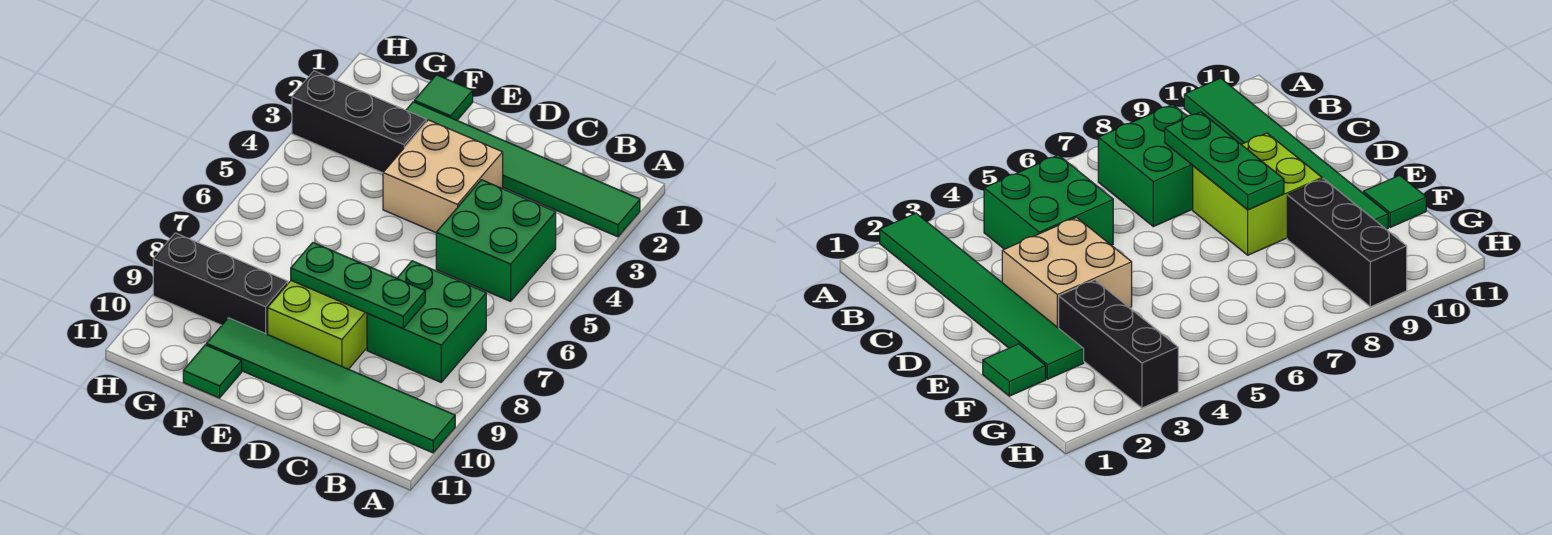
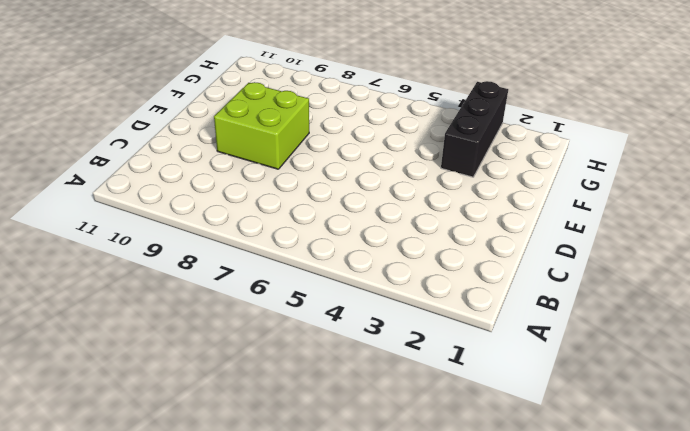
none -> green 1x6 tile [406,102,640,237]
none -> green 1x6 tile [206,318,455,453]

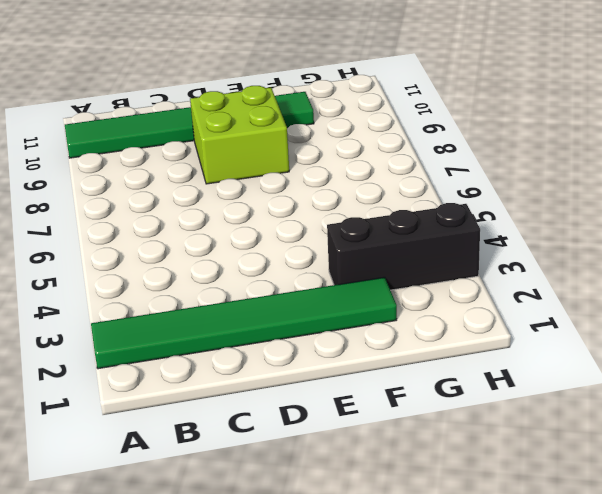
none -> green 2x2 brick [436,180,556,301]
none -> green 2x2 brick [367,261,486,382]

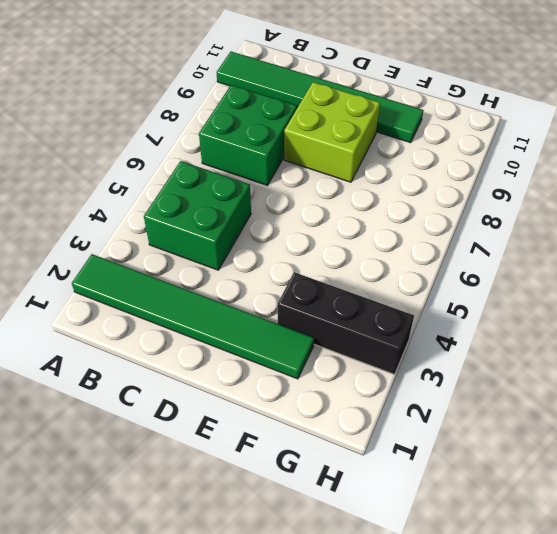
none -> tan 2x2 brick [383,120,503,232]
none -> green 1x1 tile [414,75,473,120]

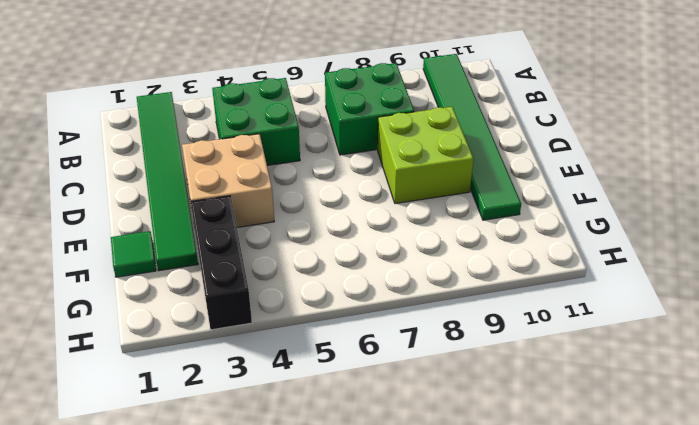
none -> black 1x3 brick [153,233,288,334]
none -> green 1x1 tile [183,345,242,398]

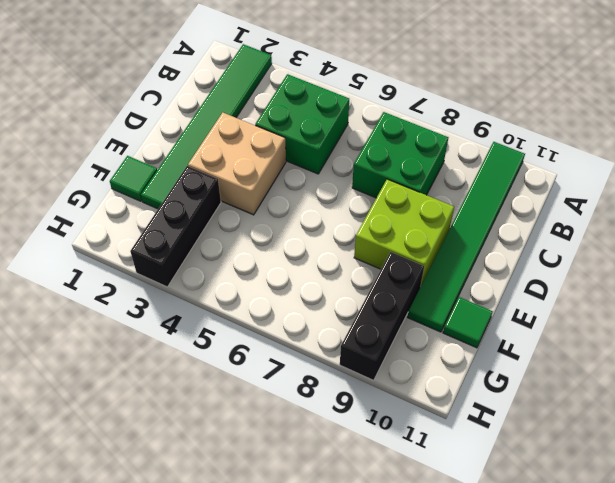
none -> green 1x3 plate [291,243,425,328]

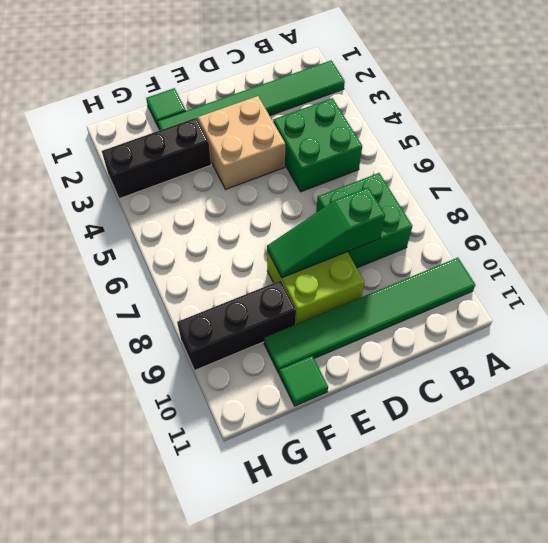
green 1x3 slope [267,188,385,278] -> green 1x3 plate [291,243,425,328]

